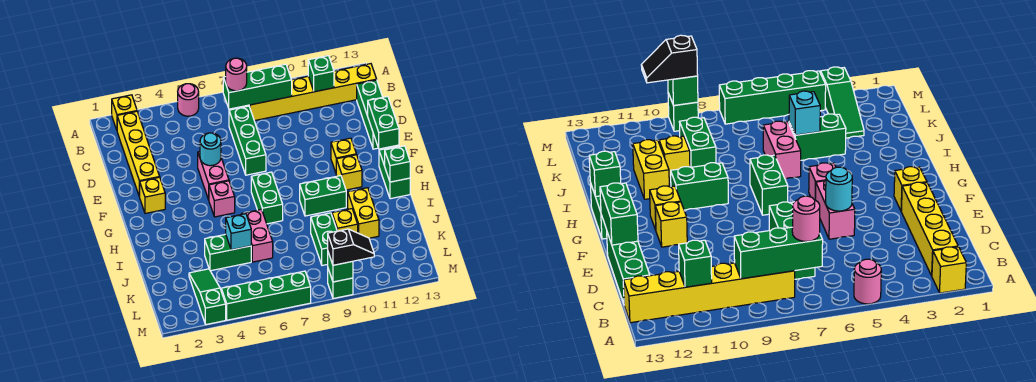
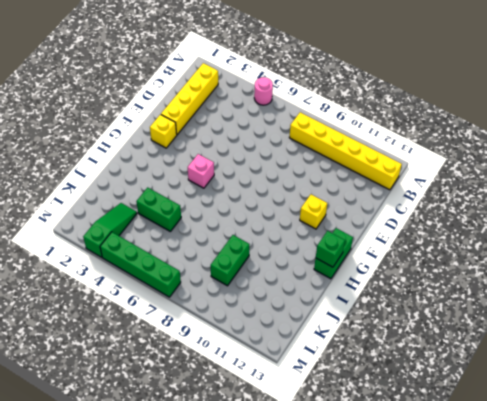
none -> yellow 1x1 brick [112,95,137,130]
none -> green 1x3 brick [229,106,266,175]
none -> green 1x3 brick [357,80,382,149]
none -> pink 1x2 brick [198,152,229,200]

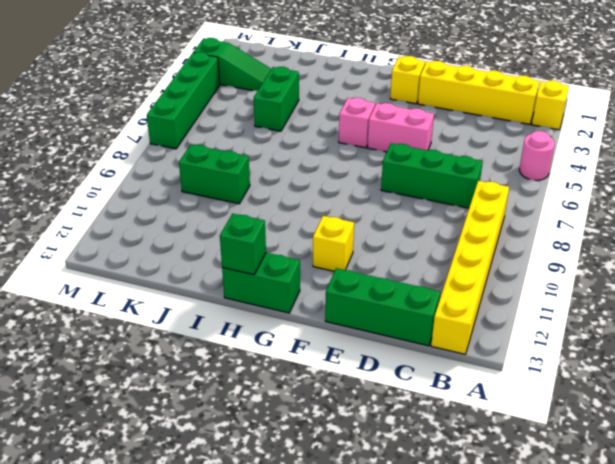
none -> green 1x2 brick [251,172,283,224]
none -> yellow 1x1 brick [336,155,362,190]
none -> green 1x2 brick [300,176,346,216]
none -> pink 1x2 brick [242,210,273,262]

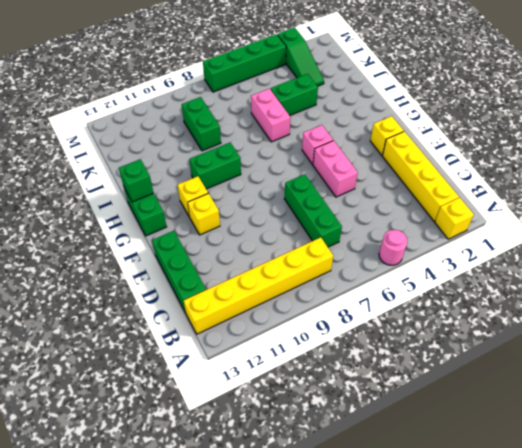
none -> green 1x2 brick [251,172,283,224]
none -> yellow 1x2 brick [348,188,379,238]
none -> yellow 1x1 brick [332,209,358,233]
none -> green 1x1 brick [328,269,353,299]

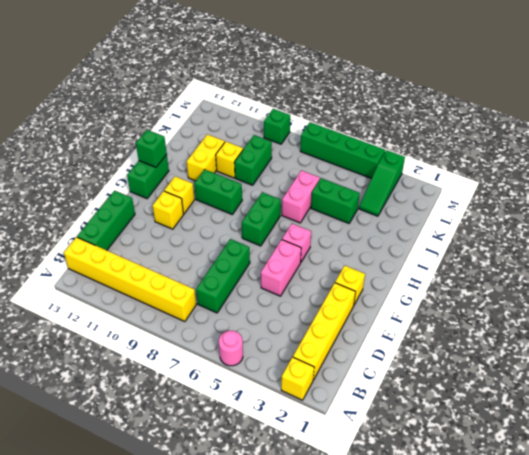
none -> green 1x3 brick [223,64,292,109]
none -> green 1x1 brick [308,56,334,92]
none -> cyan 1x1 round brick [200,133,221,166]
none -> green 1x2 brick [368,96,399,149]

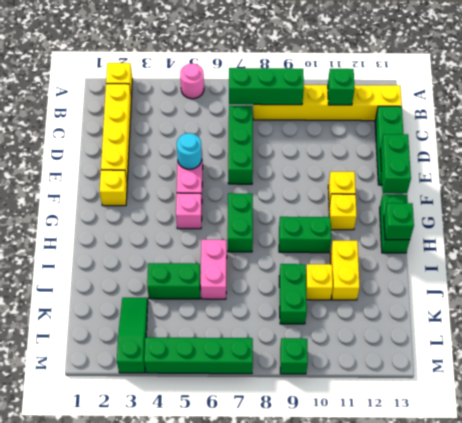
none -> cyan 1x1 brick [226,214,251,250]
none -> green 1x1 brick [328,252,353,282]
none -> pink 1x1 round brick [226,58,247,91]
none -> black 1x2 slope [328,229,374,265]

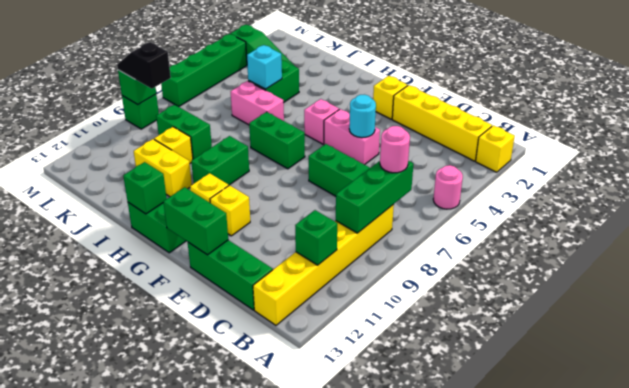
black 1x2 slope [117,42,171,89] -> black 1x2 slope turned to [328,229,374,265]

